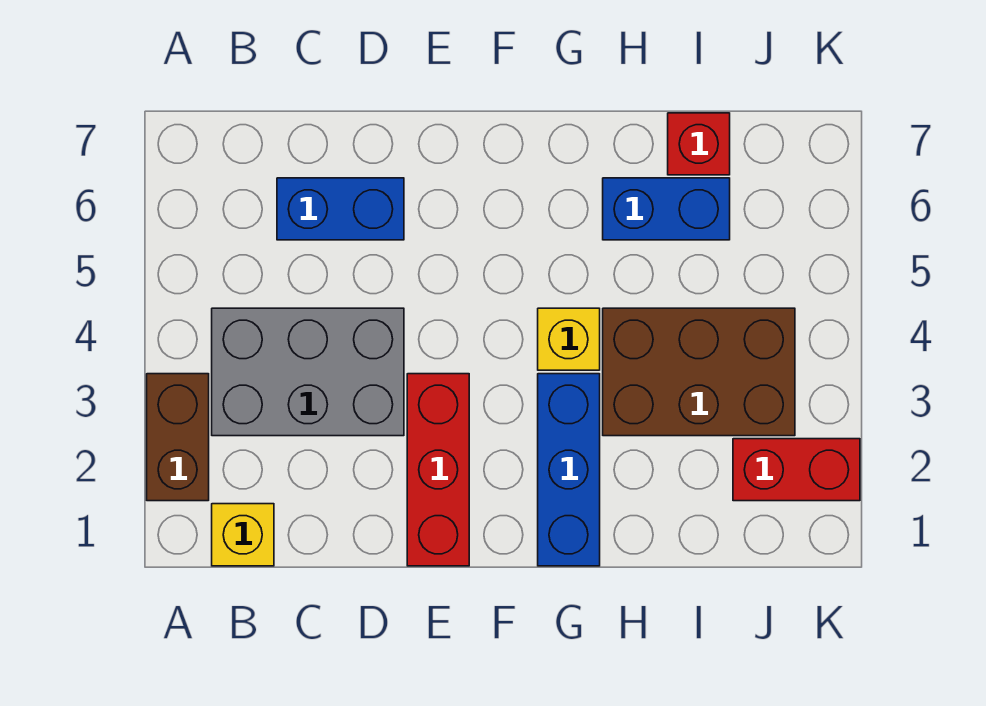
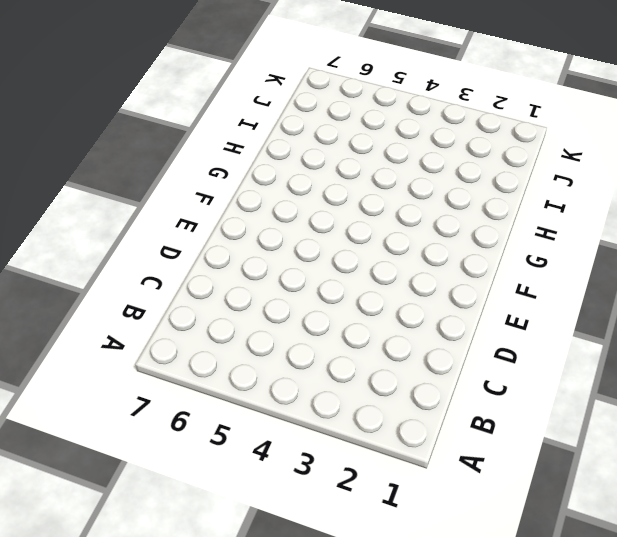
none -> brown 1x2 brick [147,374,209,501]
none -> yellow 1x1 brick [212,504,274,566]

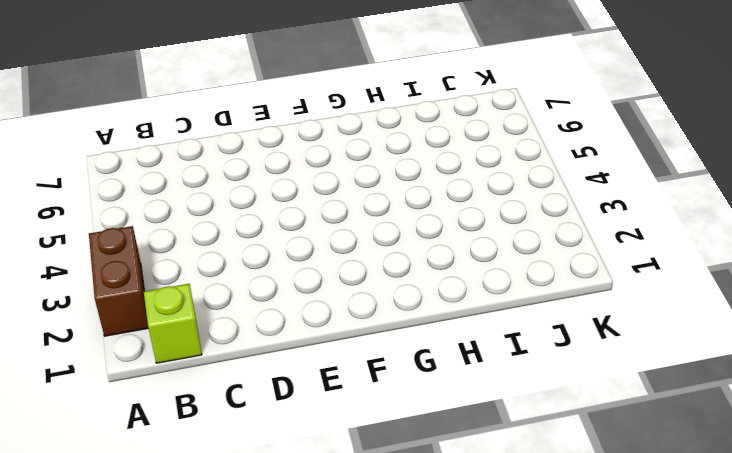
lime 1x1 brick [144,284,202,363] -> yellow 1x1 brick [212,504,274,566]
none -> grey 2x3 brick [212,308,404,436]
none -> blue 1x2 brick [277,178,404,240]

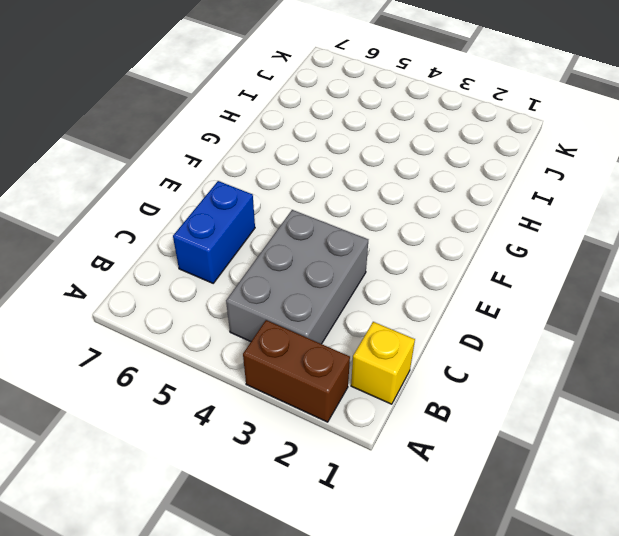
none -> red 1x3 brick [407,374,469,566]
none -> blue 1x3 brick [538,374,600,566]

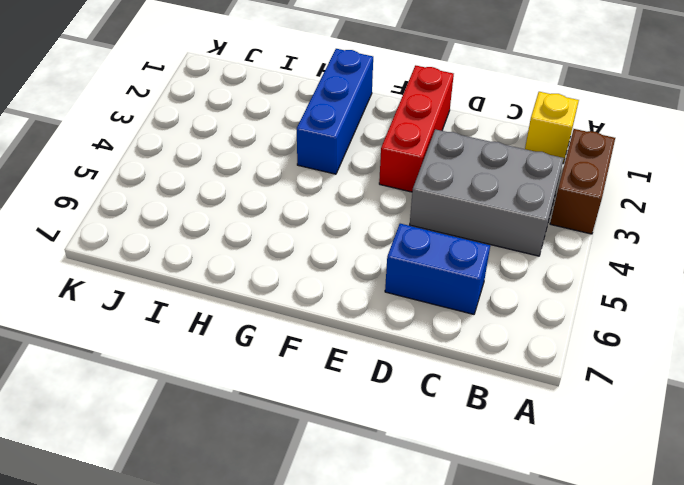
none -> yellow 1x1 brick [538,308,600,370]
none -> brown 2x3 brick [603,308,795,436]

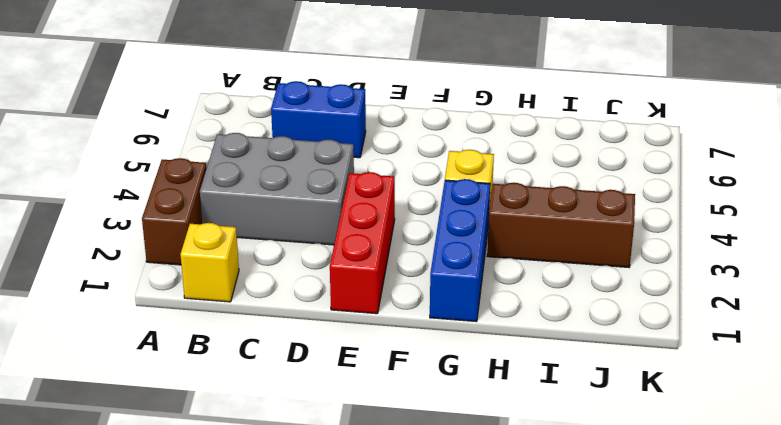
brown 1x3 brick [487,183,635,267] -> brown 2x3 brick [603,308,795,436]
none -> blue 1x2 brick [603,178,730,240]
none -> red 1x1 brick [668,113,730,175]

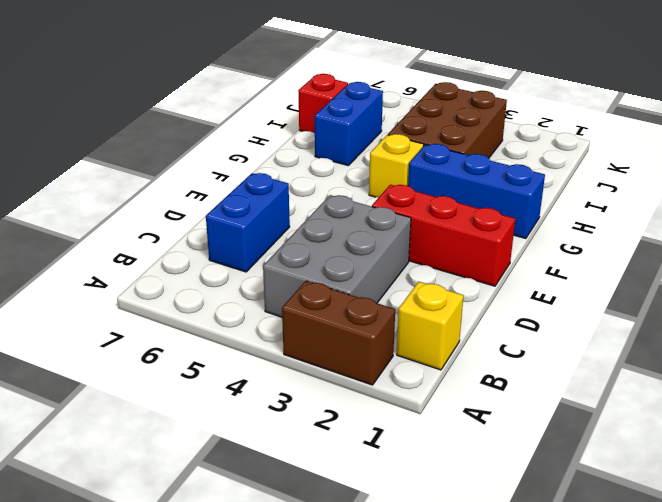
none -> red 1x2 brick [733,439,860,501]

